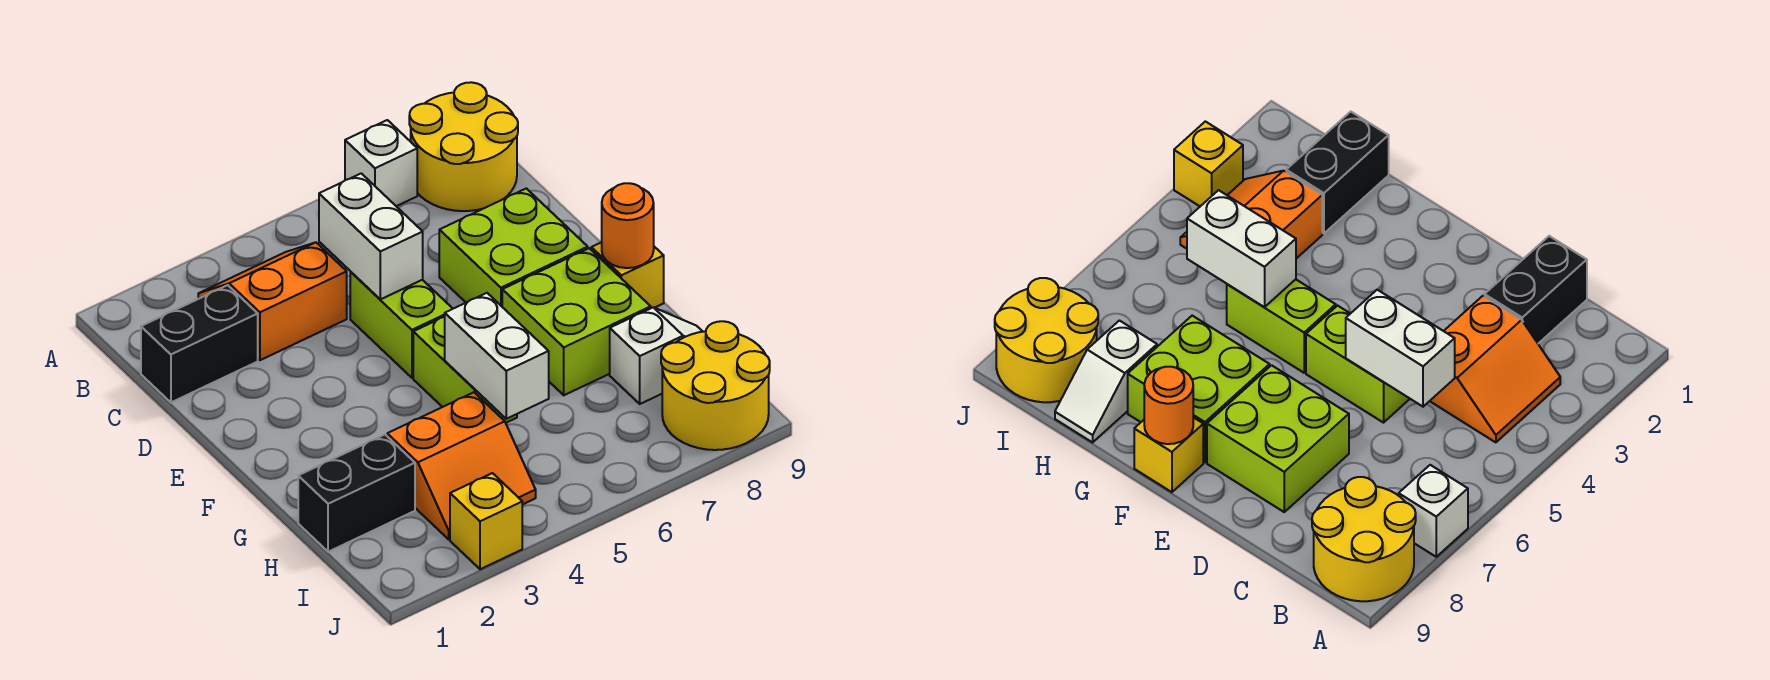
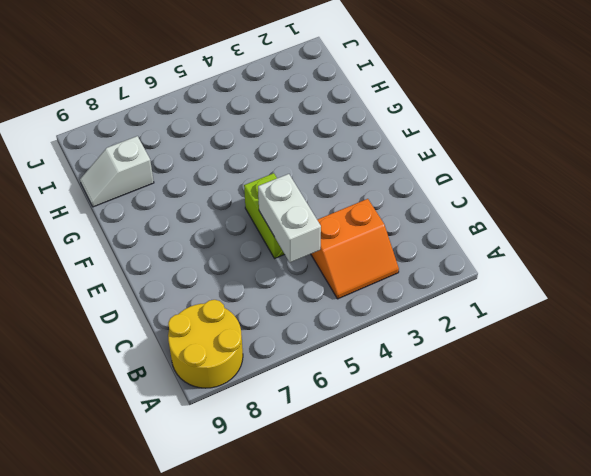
none -> white 1x1 brick [345,120,417,206]
none -> black 1x2 brick [141,285,258,402]
none -> lime 2x2 brick [439,188,588,306]

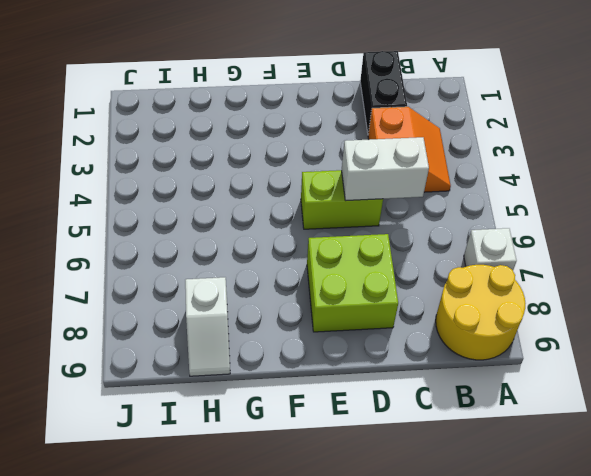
none -> lime 1x2 brick [413,317,517,423]
none -> lime 2x2 brick [502,248,651,395]
none -> yellow 1x1 brick [591,242,664,308]

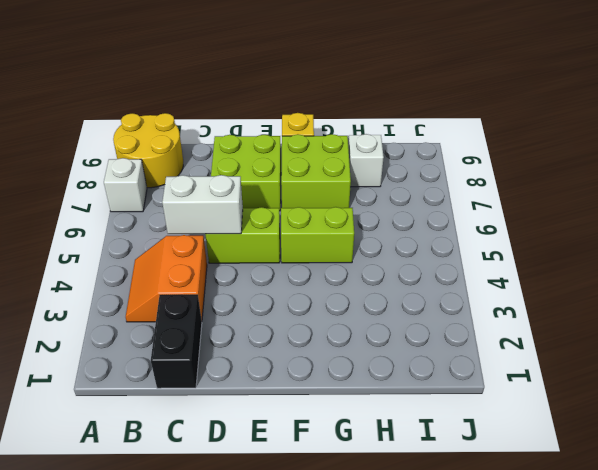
none -> black 1x2 brick [298,435,415,552]
none -> orange 2x2 slope [387,392,536,539]
none -> yellow 2x2 round brick [661,321,770,450]

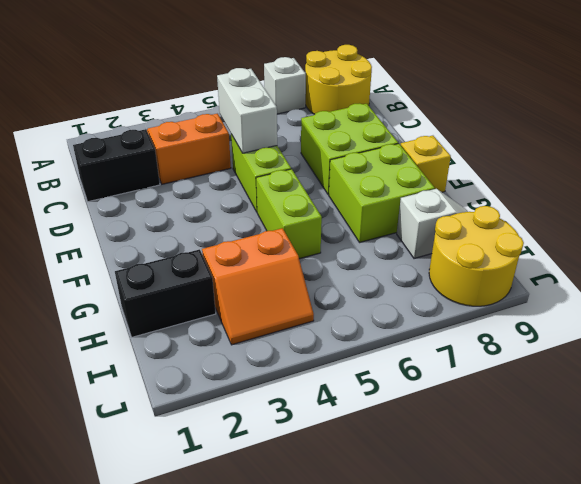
none -> yellow 1x1 brick [450,473,522,569]
none -> orange 1x1 round brick [602,183,654,268]
none -> white 1x2 brick [445,293,549,419]

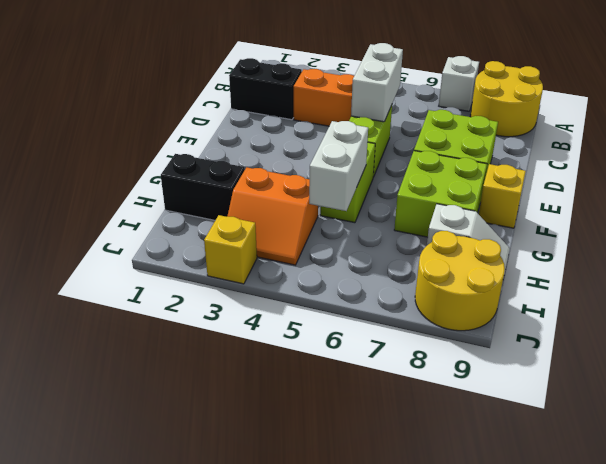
none -> orange 1x1 round brick [602,183,654,268]

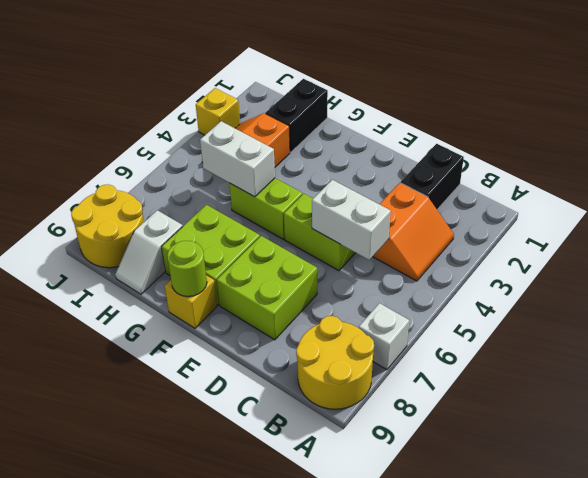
lime 1x1 round brick [167,241,207,296] -> orange 1x1 round brick [602,183,654,268]

